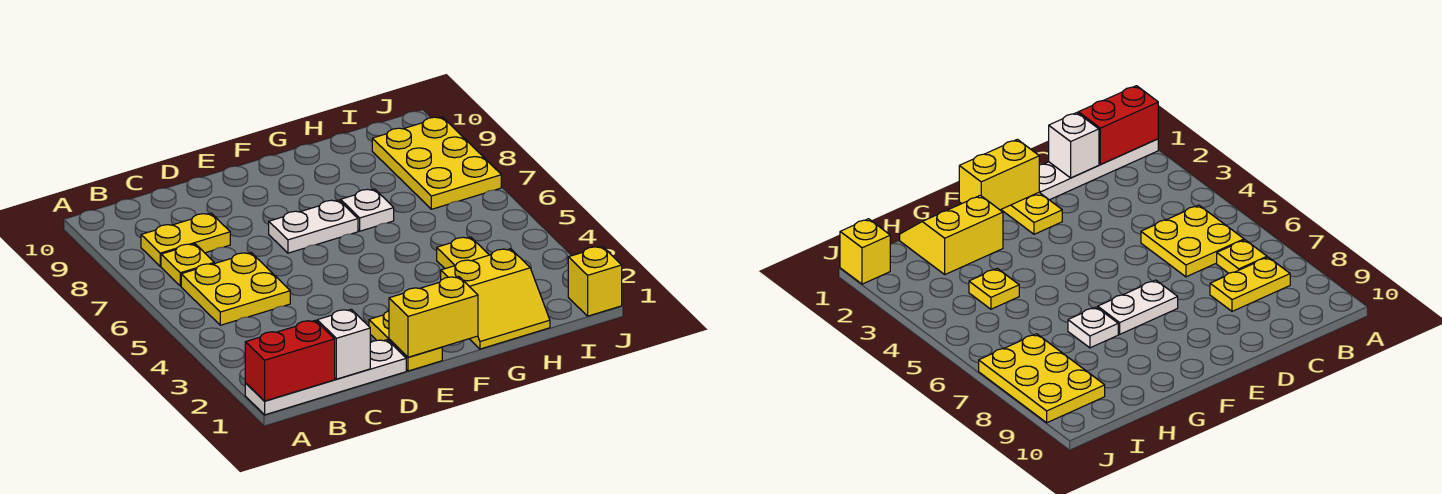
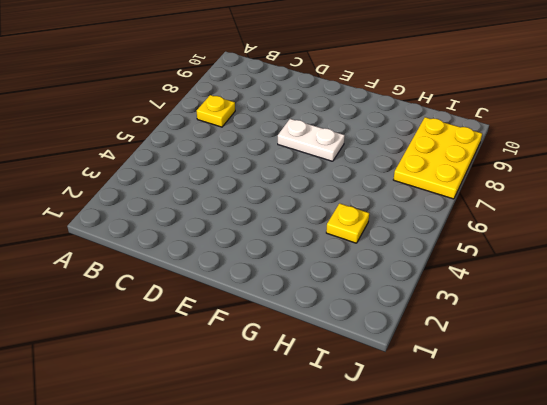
none -> white 1x4 plate [245,340,406,415]
none -> yellow 2x2 plate [181,253,290,325]
none -> yellow 1x2 plate [141,213,230,266]

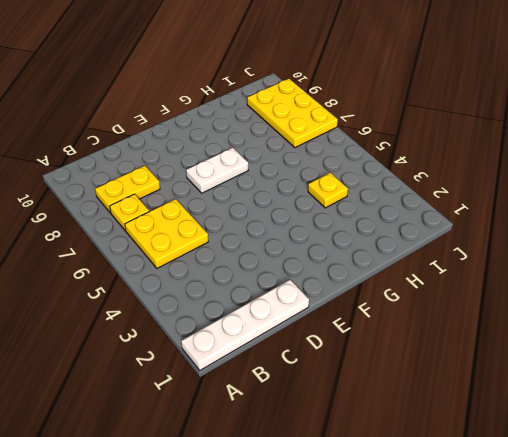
none -> yellow 1x2 plate [369,311,442,371]
none -> yellow 2x2 slope [441,249,550,349]
none -> white 1x1 plate [341,189,394,231]

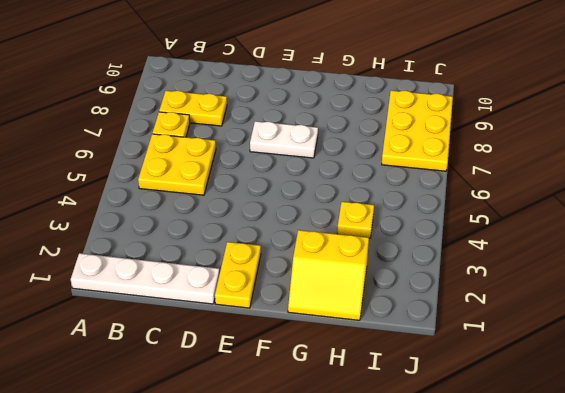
none -> white 1x1 plate [341,189,394,231]
none -> yellow 1x1 brick [568,246,622,316]
none -> red 1x2 brick [245,320,335,401]

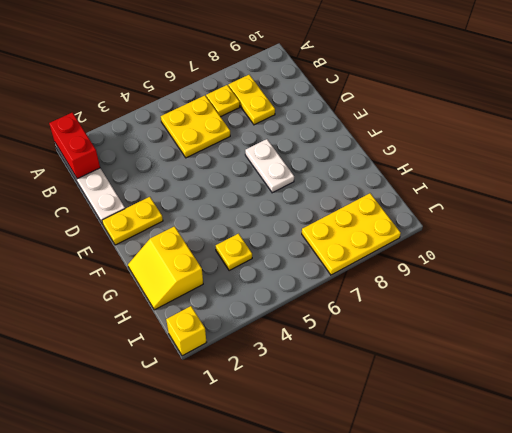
none -> white 1x1 plate [341,189,394,231]
none -> white 1x1 brick [317,309,370,379]
none -> yellow 1x2 brick [389,277,478,357]

